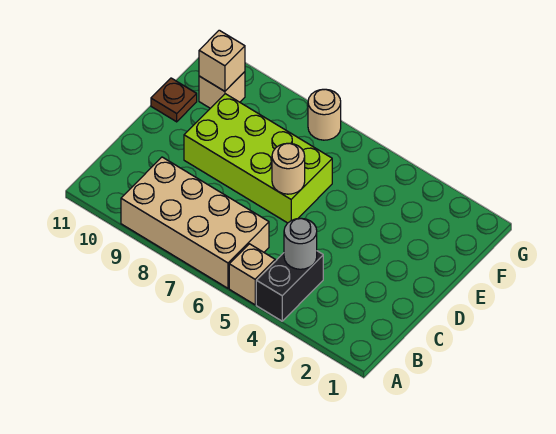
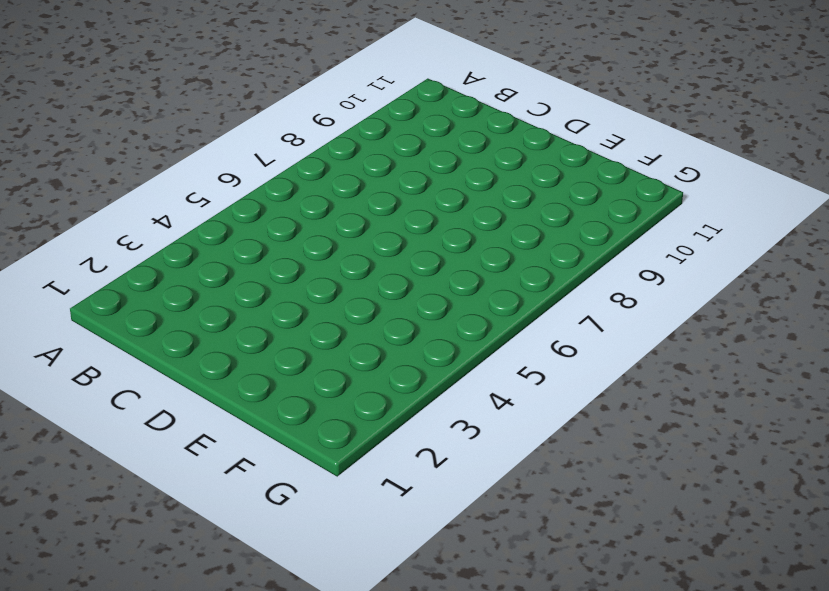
none -> black 1x2 brick [256,251,323,321]
none -> tan 1x1 brick [229,244,275,305]

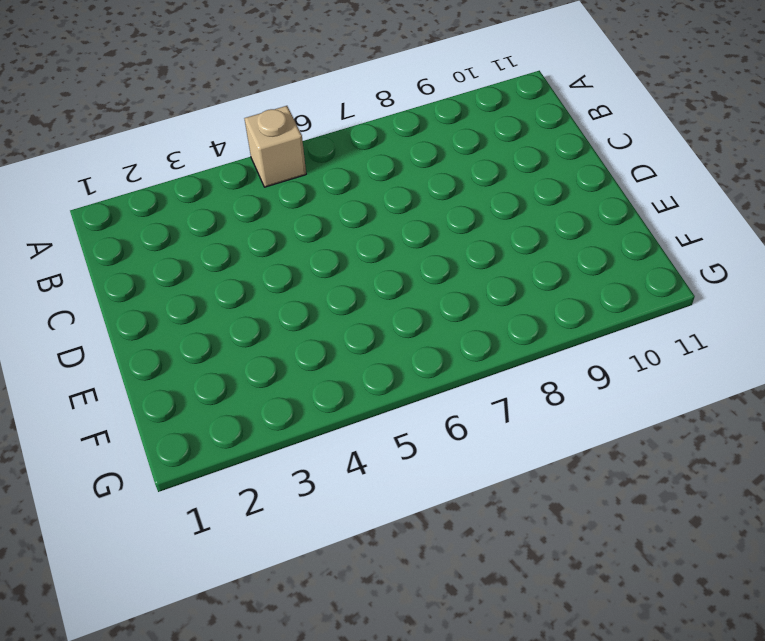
none -> black 1x2 brick [256,251,323,321]
none -> tan 2x4 brick [121,157,269,288]

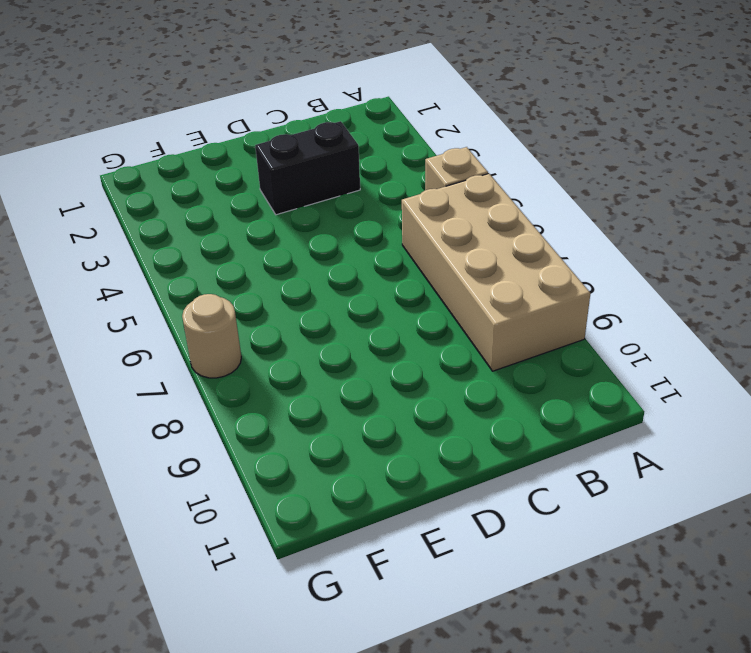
black 1x2 brick [255,121,360,215] -> black 1x2 brick moved to [256,251,323,321]
none -> lime 2x4 brick [184,94,332,223]
none -> brown 1x1 plate [151,78,197,122]

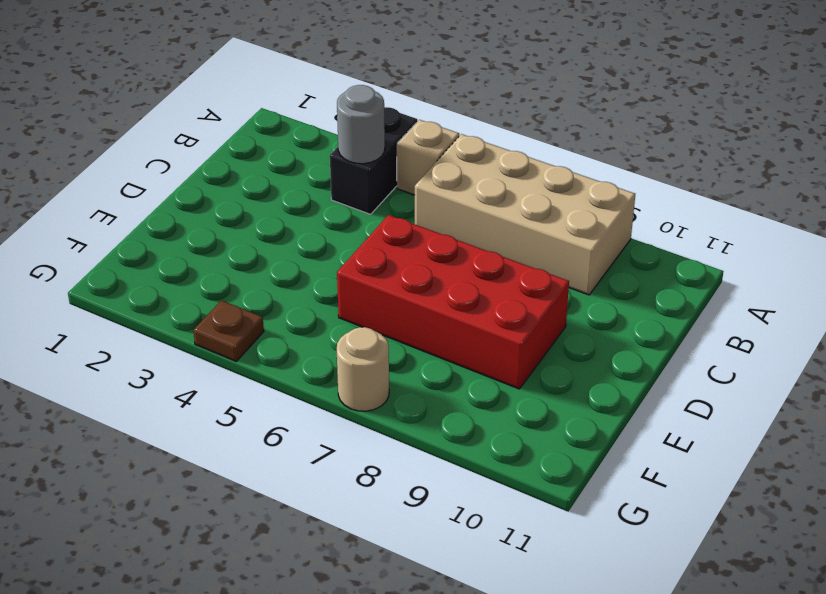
red 2x4 brick [337,215,569,389] -> lime 2x4 brick [184,94,332,223]
brown 1x1 plate [193,300,264,361] -> brown 1x1 plate moved to [151,78,197,122]
none -> tan 1x1 brick [199,72,245,108]
none -> tan 1x1 round brick [272,143,305,194]

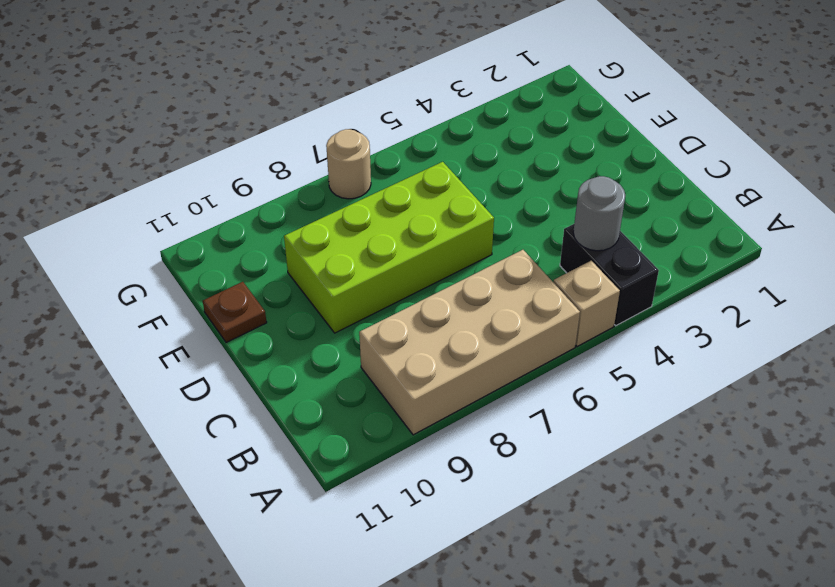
none -> tan 1x1 brick [199,72,245,108]
none -> tan 1x1 round brick [272,143,305,194]

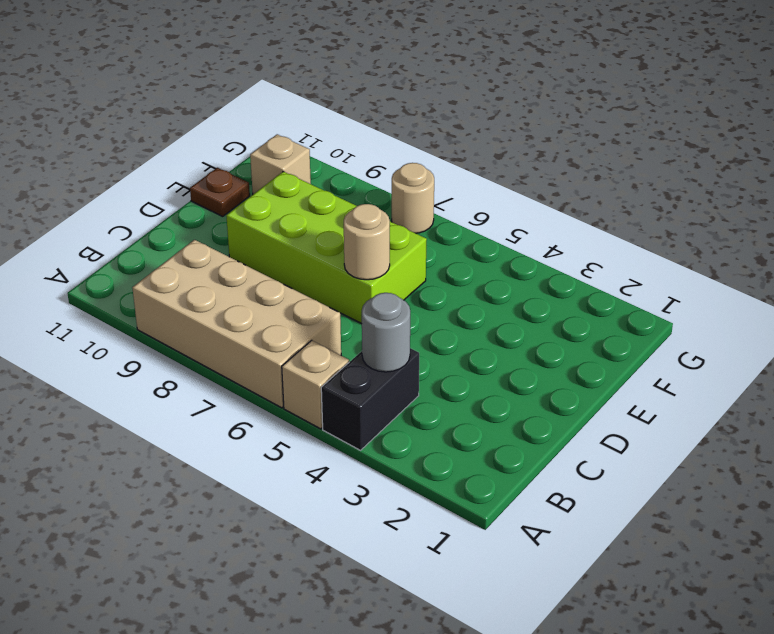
none -> tan 1x1 brick [199,30,245,91]

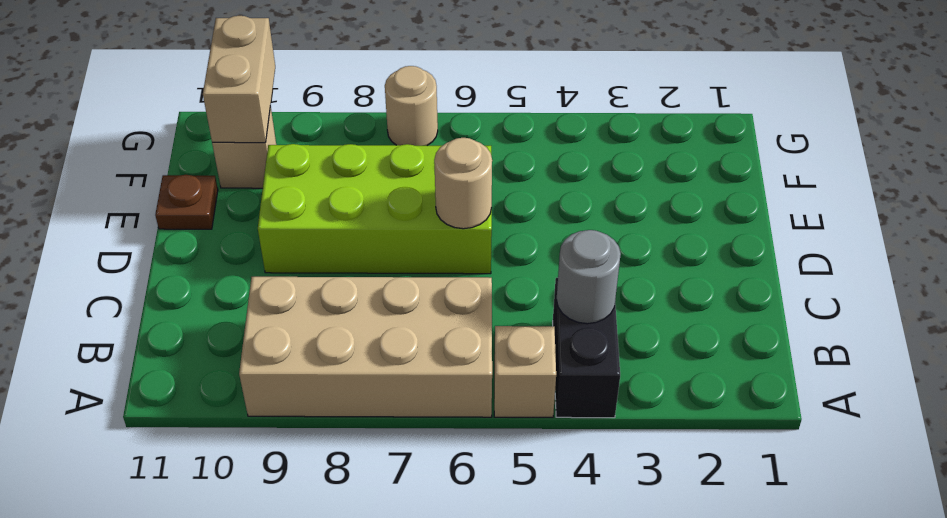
tan 1x2 brick [203,16,275,143] -> tan 1x1 brick [199,30,245,91]

